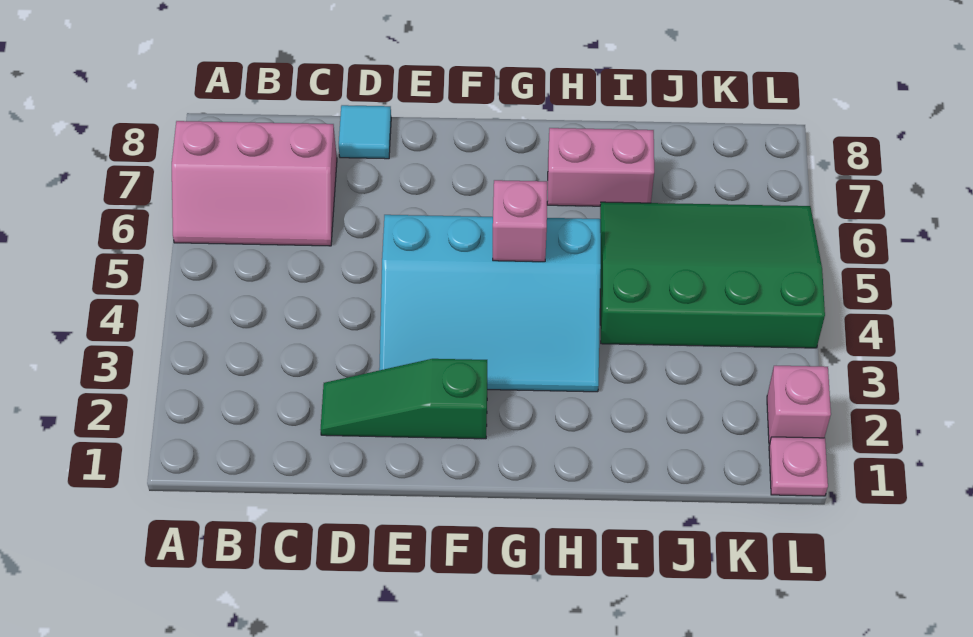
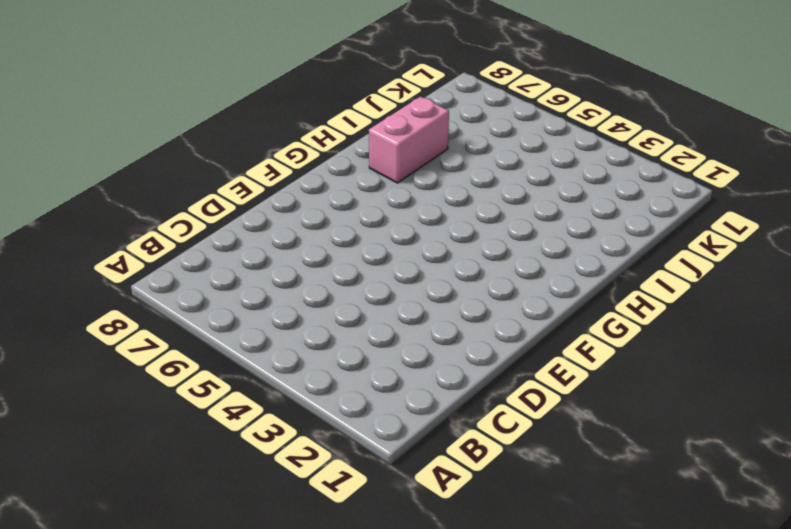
none -> pink 2x3 slope [172,121,337,246]
none -> green 1x3 slope [321,359,487,439]

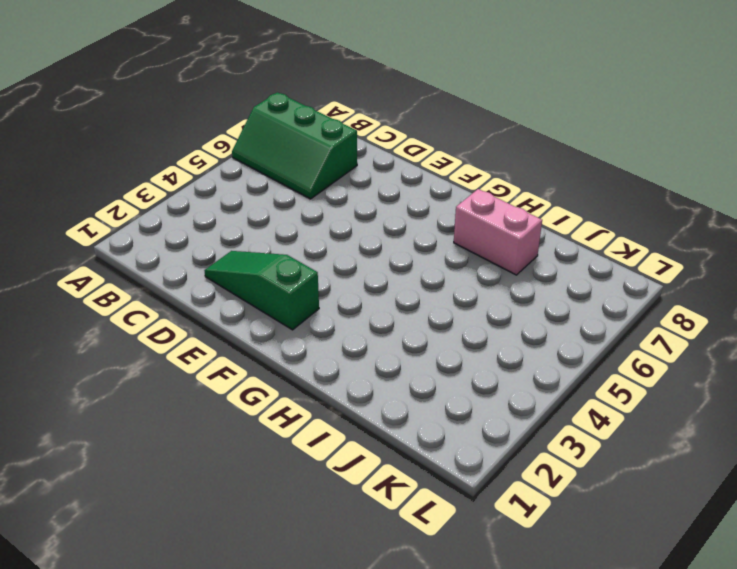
green 2x3 slope [232,92,357,199] -> pink 2x3 slope [172,121,337,246]
none -> cyan 1x1 tile [339,105,391,159]
none -> cyan 3x4 slope [379,215,601,392]

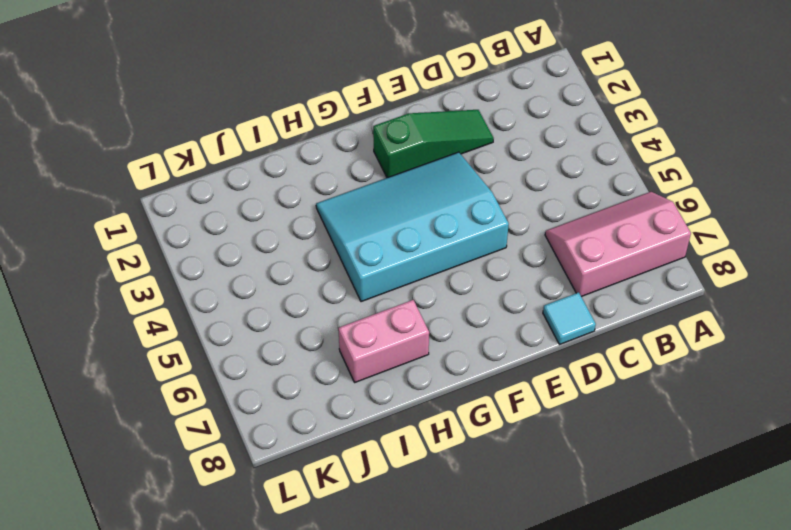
none -> green 3x4 slope [600,202,825,348]
none -> pink 1x1 plate [769,437,828,496]

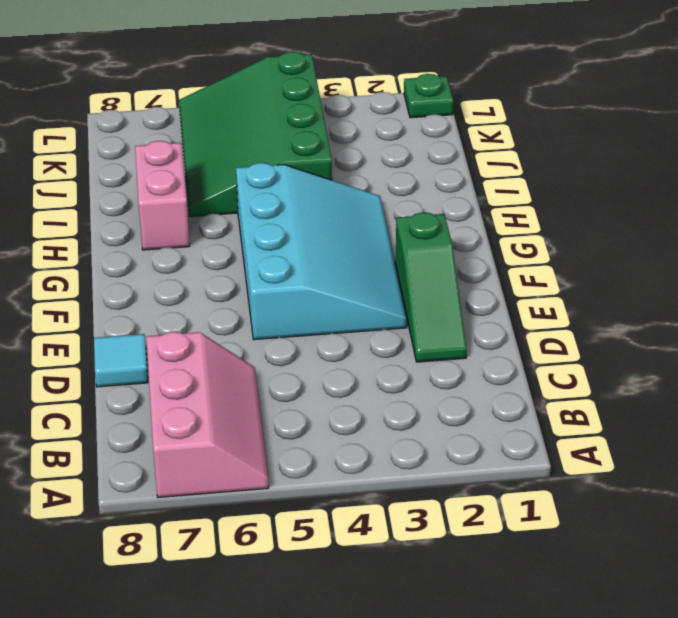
green 1x1 plate [404,74,453,118] -> pink 1x1 plate [769,437,828,496]
none -> pink 1x1 brick [767,366,831,444]
none -> pink 1x1 brick [493,180,547,262]

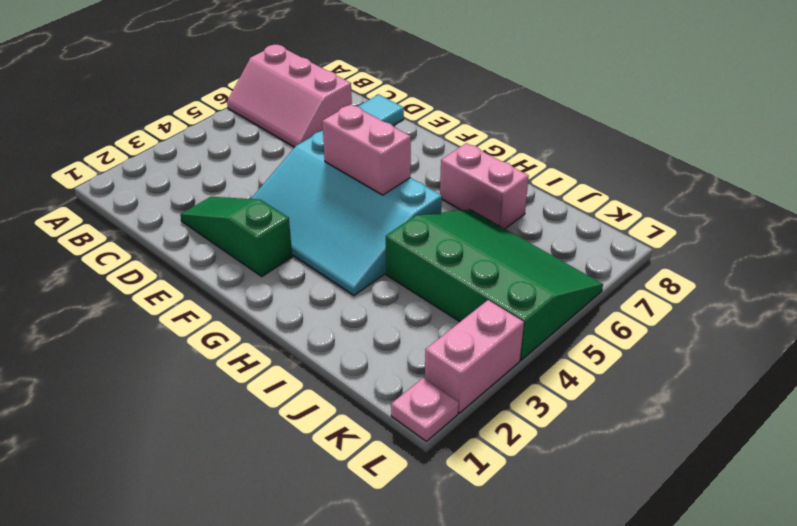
pink 1x2 brick [322,104,411,195] -> pink 1x1 brick [493,180,547,262]
pink 1x2 brick [425,300,524,413] -> pink 1x1 brick [767,366,831,444]

